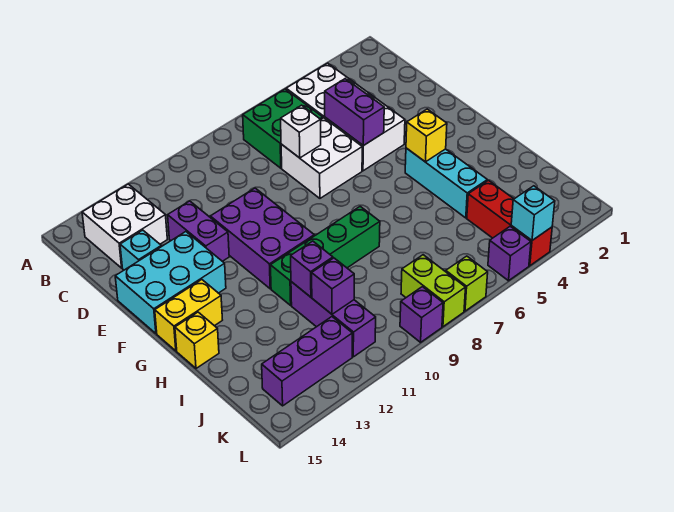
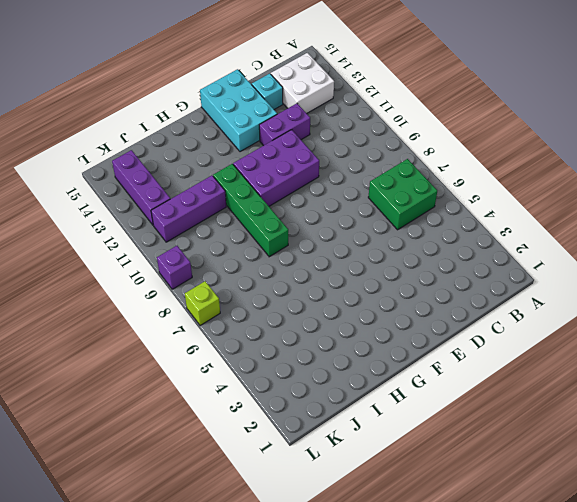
none -> white 2x4 brick [286,63,405,171]
none -> white 2x2 brick [281,118,362,198]
none -> cyan 1x3 brick [405,148,487,218]

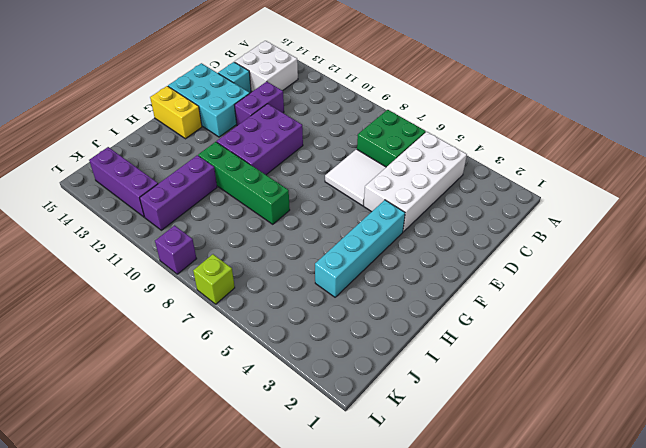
white 2x2 tile [325,149,386,206] -> white 2x2 brick [281,118,362,198]
cyan 1x4 brick [315,200,405,297] -> cyan 1x3 brick [405,148,487,218]
none -> yellow 1x1 brick [175,312,219,368]
none -> red 1x3 brick [467,181,552,266]
none -> lime 1x2 brick [401,255,466,327]

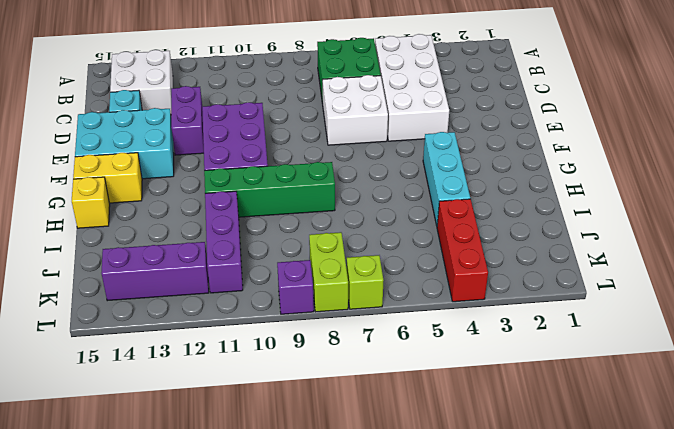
none -> purple 1x1 brick [488,226,531,281]
none -> purple 1x2 brick [325,79,384,146]
none -> white 1x1 brick [281,105,321,158]

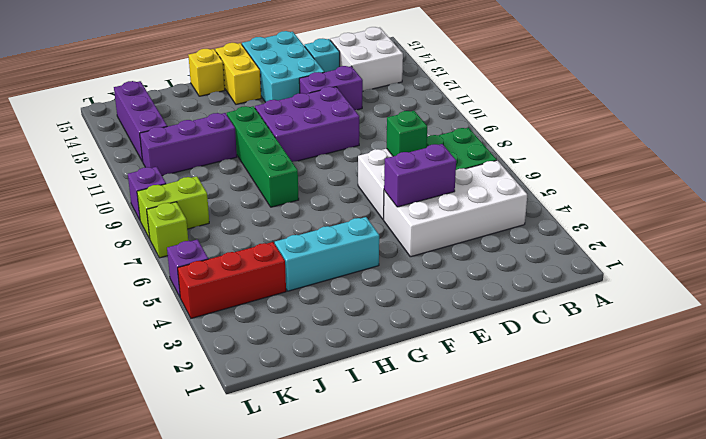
green 1x1 brick [387,111,427,156] -> white 1x1 brick [281,105,321,158]
none -> yellow 1x1 brick [406,109,447,162]
none -> purple 1x1 brick [291,241,333,297]
none -> purple 1x1 brick [312,258,354,314]

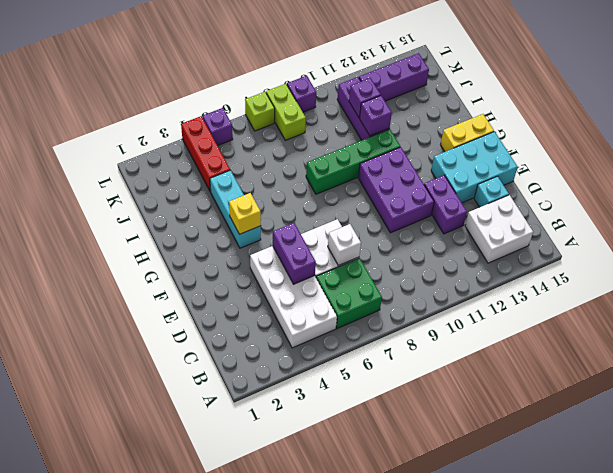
none -> yellow 1x1 brick [175,312,219,368]
none -> cyan 1x1 brick [511,186,555,240]

